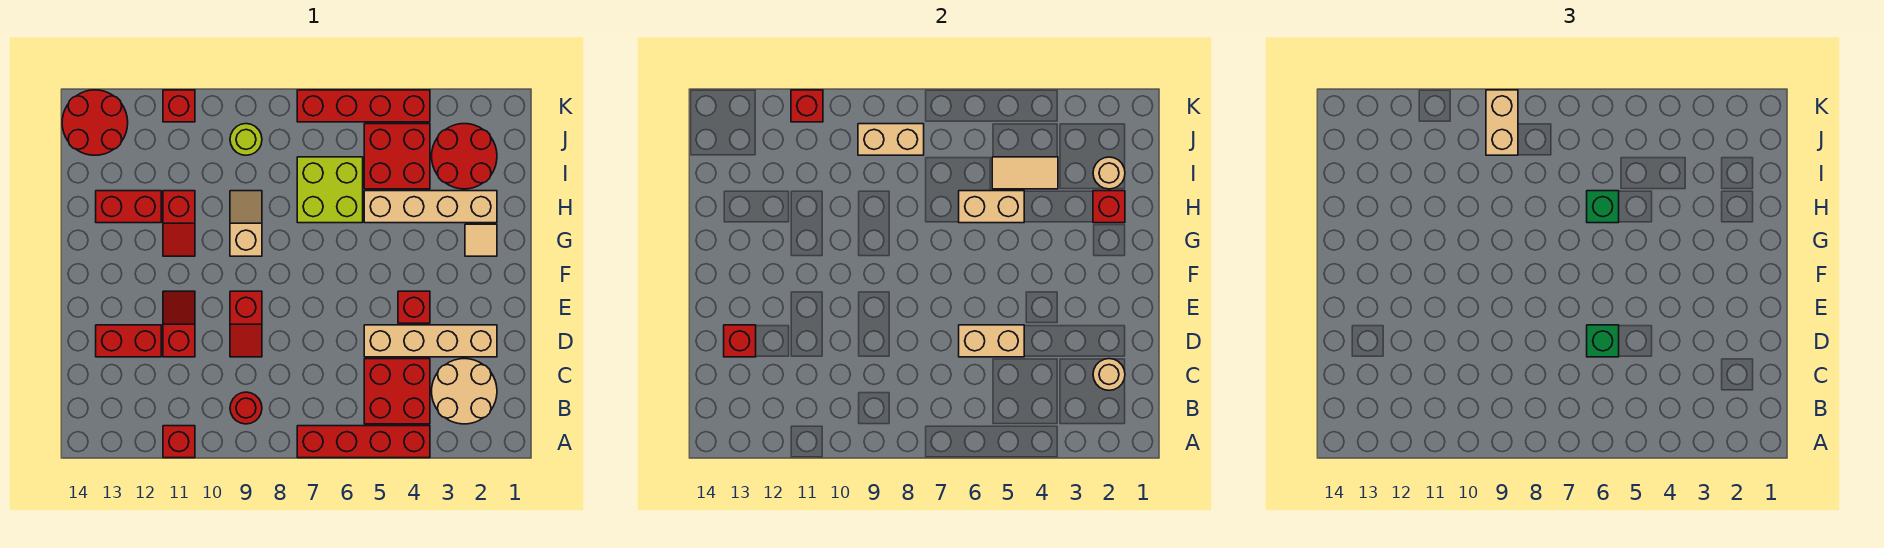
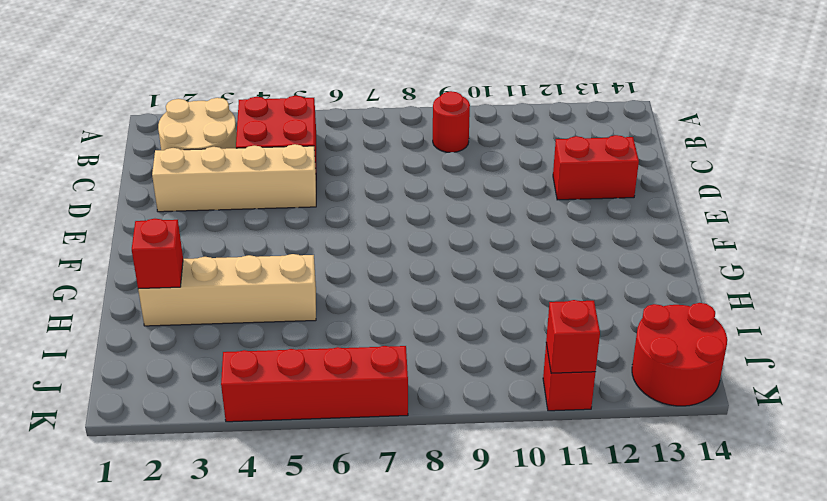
none -> red 1x4 brick [297,426,430,458]
none -> red 1x1 brick [163,426,195,458]
none -> red 1x2 slope [230,291,262,357]
none -> red 1x2 slope [163,291,195,357]

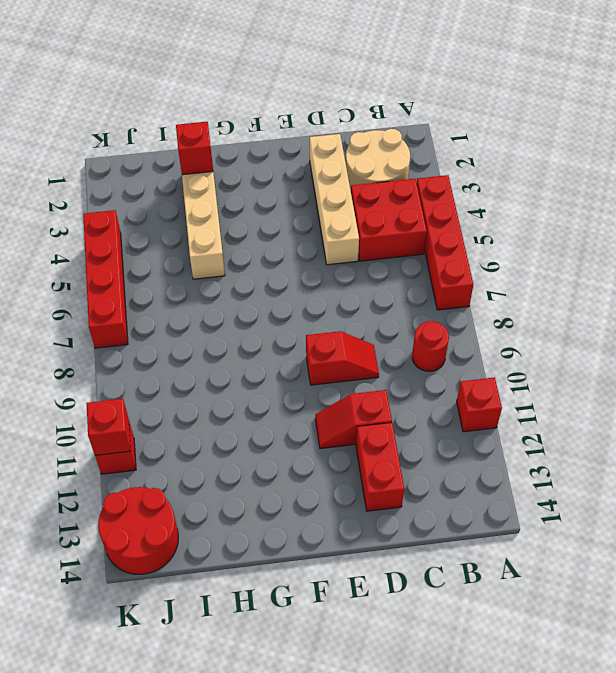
none -> red 1x1 brick [398,291,430,323]
none -> tan 1x1 tile [465,224,497,256]
none -> tan 1x2 slope [230,191,262,256]
none -> red 1x2 slope [163,191,195,256]

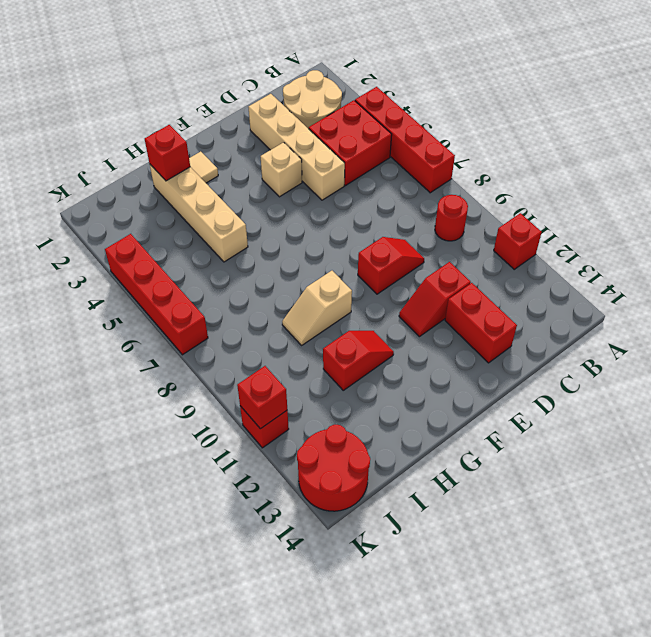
tan 1x1 brick [261,142,302,197] -> red 1x1 brick [398,291,430,323]
none -> lime 2x2 brick [297,157,363,223]
none -> red 1x2 brick [96,191,161,223]
none -> red 2x2 round brick [432,124,497,189]
none -> red 2x2 brick [364,124,430,189]

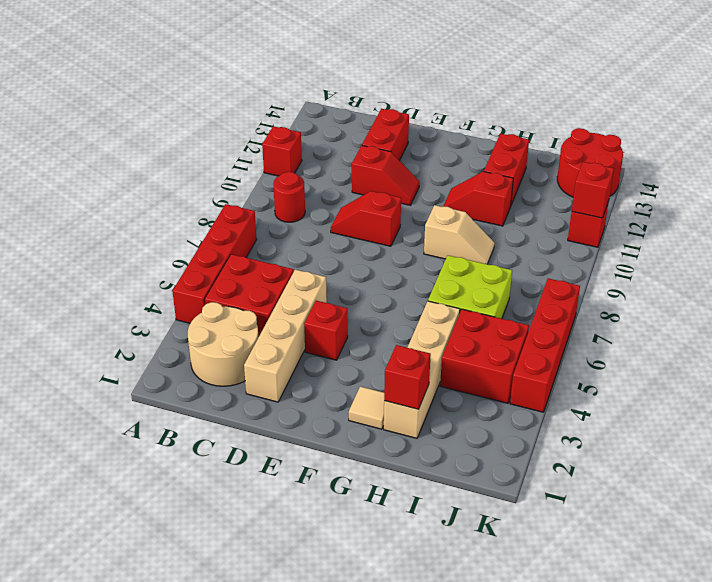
none -> red 2x2 round brick [432,124,497,189]
none -> lime 1x1 round brick [230,124,262,155]
none -> tan 1x1 round brick [1093,359,1125,390]
none -> tan 1x2 brick [959,325,1024,357]

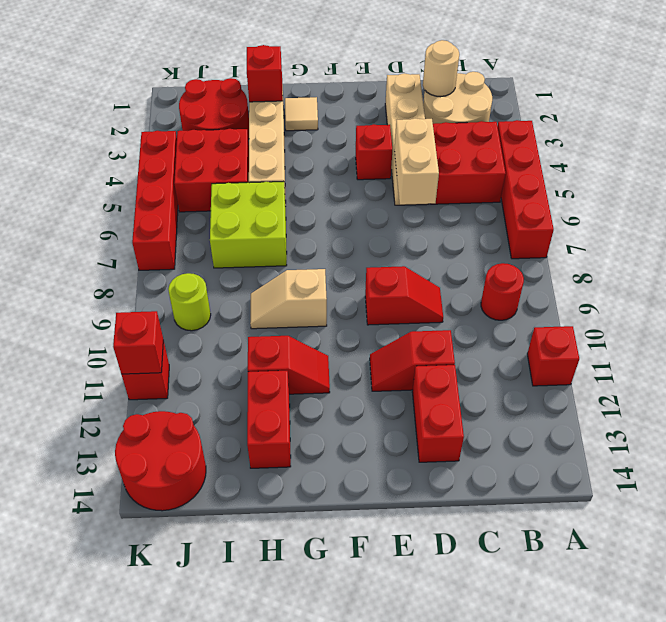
none -> red 1x1 brick [724,325,756,357]
none -> tan 1x2 brick [959,191,1024,223]
none -> tan 1x1 round brick [1093,157,1125,189]
none -> tan 1x2 tile [992,157,1058,189]

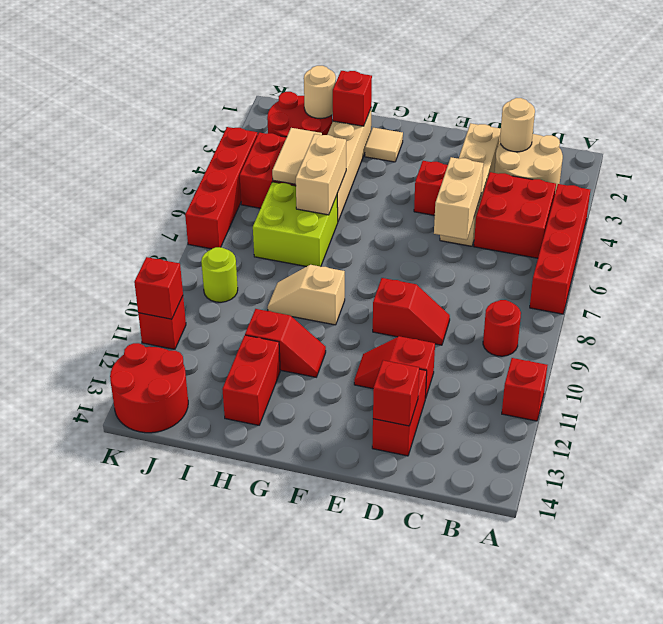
none -> tan 1x2 brick [858,124,924,155]
none -> green 1x1 brick [1587,325,1619,357]
none -> green 1x1 brick [1587,191,1619,223]
none -> tan 1x2 brick [1486,90,1518,155]

